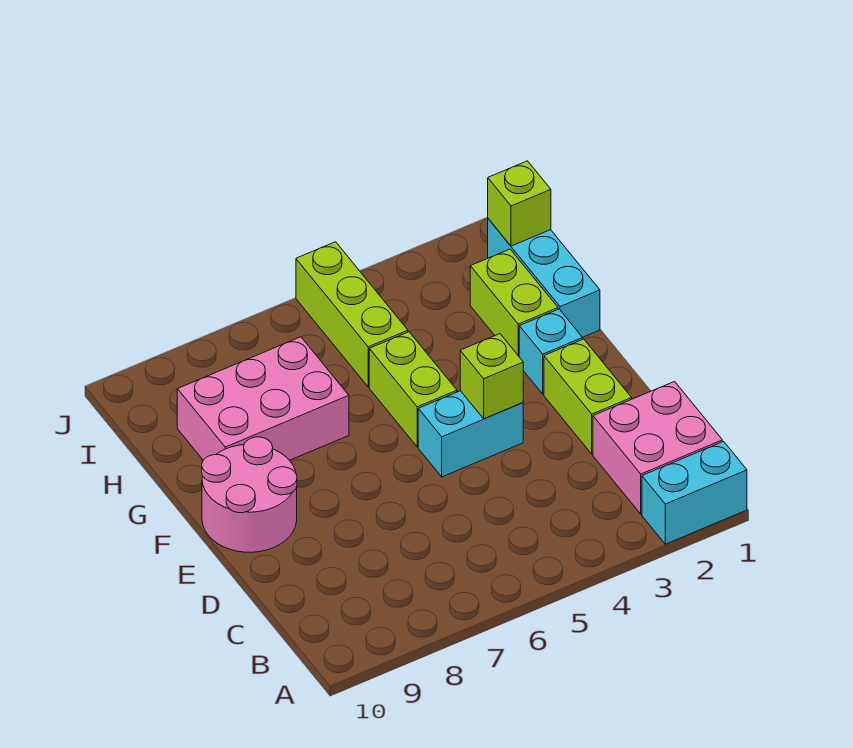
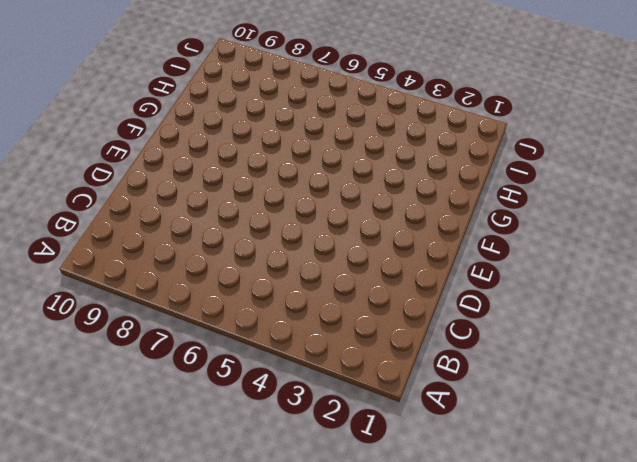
none -> cyan 1x2 brick [642,442,747,544]
none -> pink 2x2 brick [593,382,722,514]
none -> lime 1x2 brick [544,339,632,454]

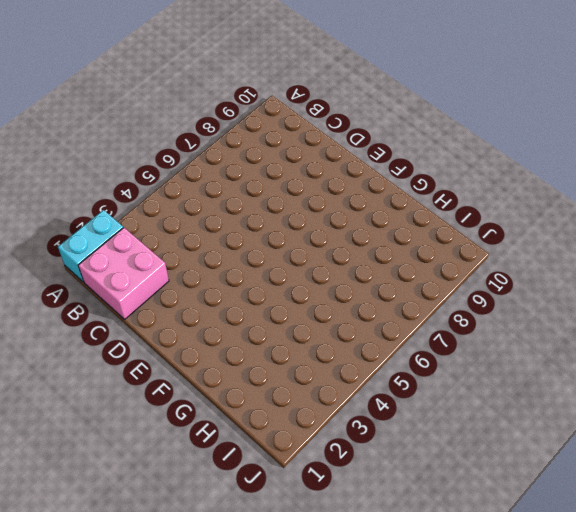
none -> lime 1x2 brick [544,339,632,454]
none -> cyan 1x2 brick [418,391,523,477]
none -> pink 2x2 round brick [202,437,297,552]

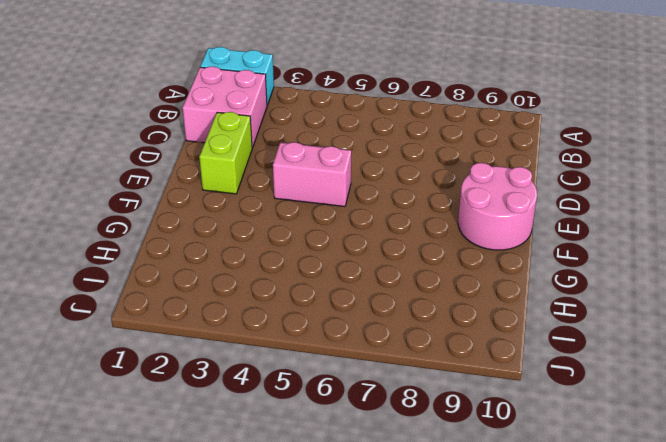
pink 1x2 brick [273,142,351,207] -> cyan 1x2 brick [418,391,523,477]
none -> cyan 1x1 brick [519,309,583,394]
none -> lime 1x2 brick [369,332,457,447]
none -> cyan 1x3 brick [488,219,600,337]

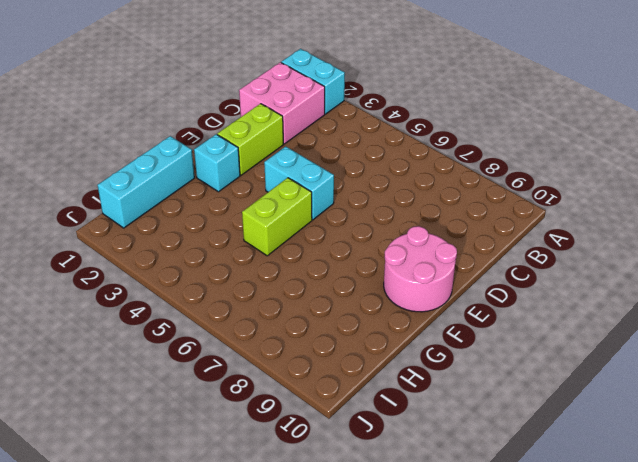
none -> lime 1x2 brick [470,249,558,356]
none -> pink 2x3 brick [177,337,349,460]
none -> lime 1x3 brick [296,242,408,387]

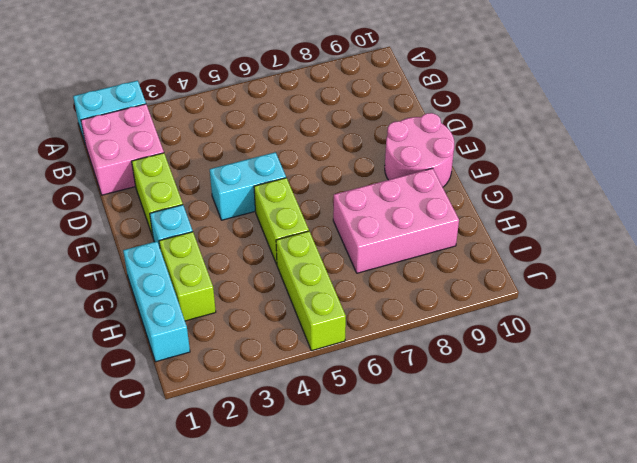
none -> lime 1x1 brick [460,334,523,419]
none -> lime 1x1 brick [488,161,551,246]

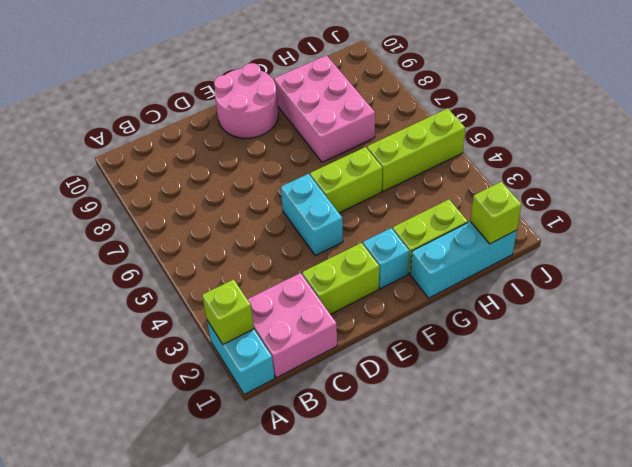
lime 1x1 brick [202,279,254,344] -> lime 1x1 brick moved to [460,334,523,419]

